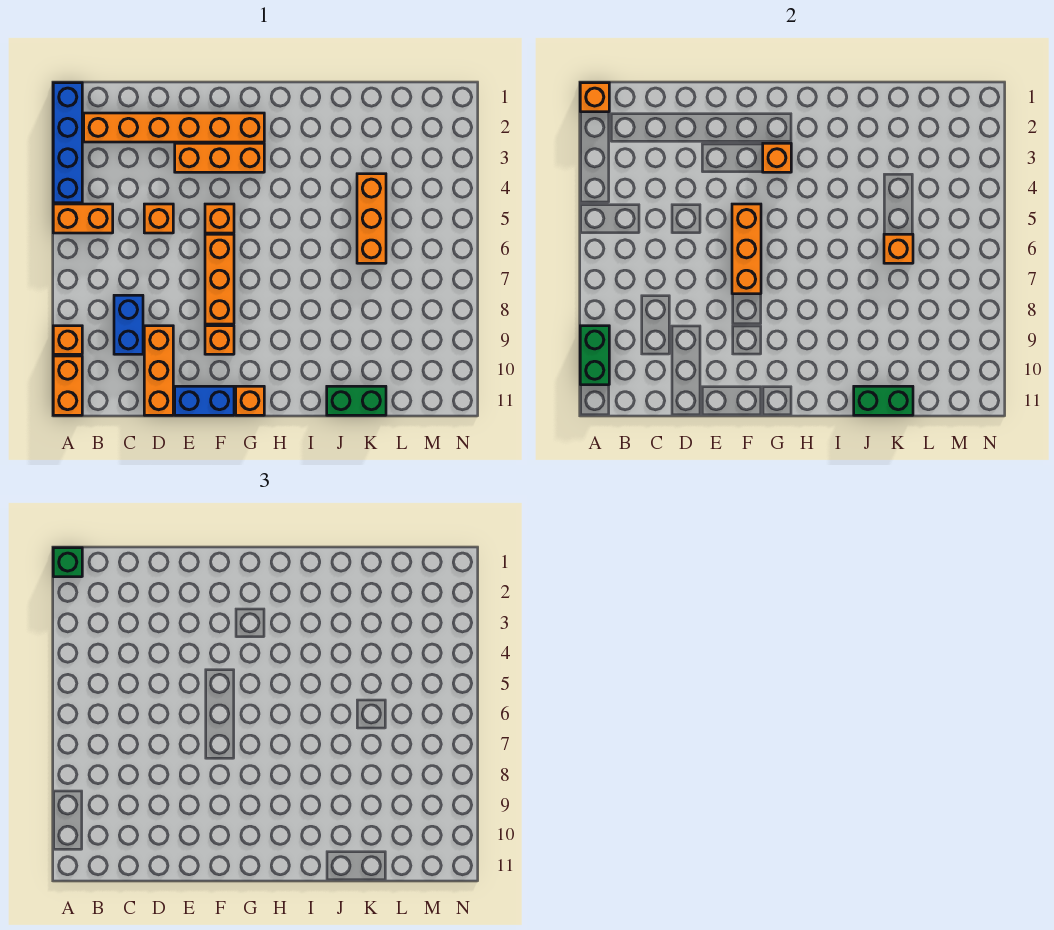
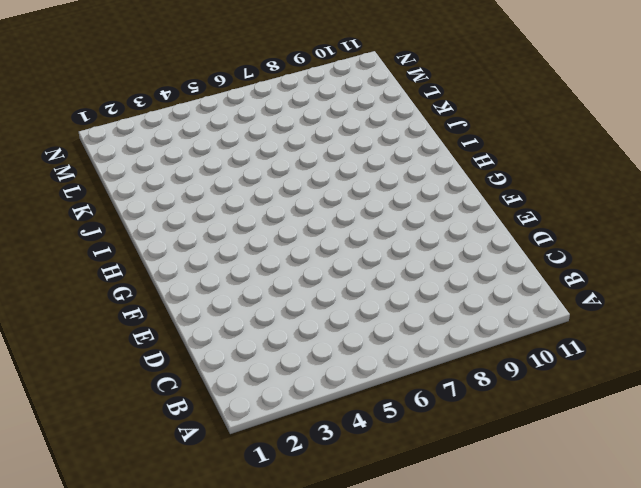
none -> blue 1x4 brick [53,83,82,203]
none -> orange 1x2 brick [53,204,113,233]
none -> orange 1x1 brick [53,326,82,354]

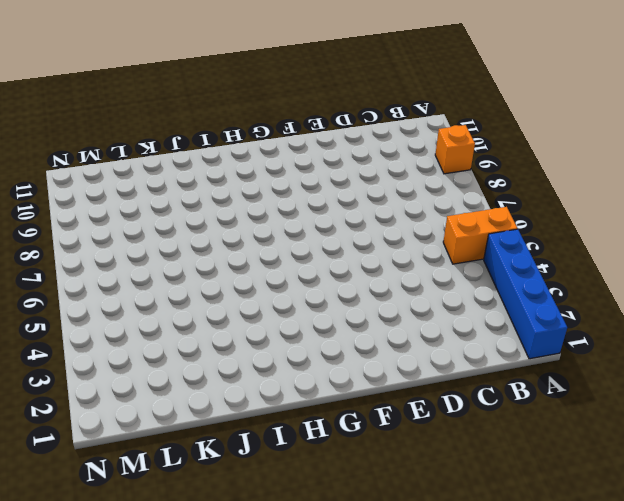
none -> orange 1x2 brick [53,356,82,415]
none -> orange 1x6 brick [84,113,264,142]
none -> blue 1x2 brick [114,295,143,354]

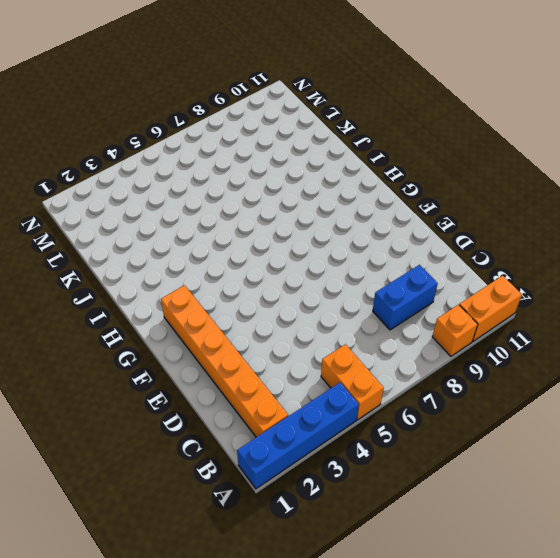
none -> orange 1x1 brick [144,204,173,233]
none -> orange 1x3 brick [144,326,173,415]
none -> orange 1x3 brick [175,143,264,172]

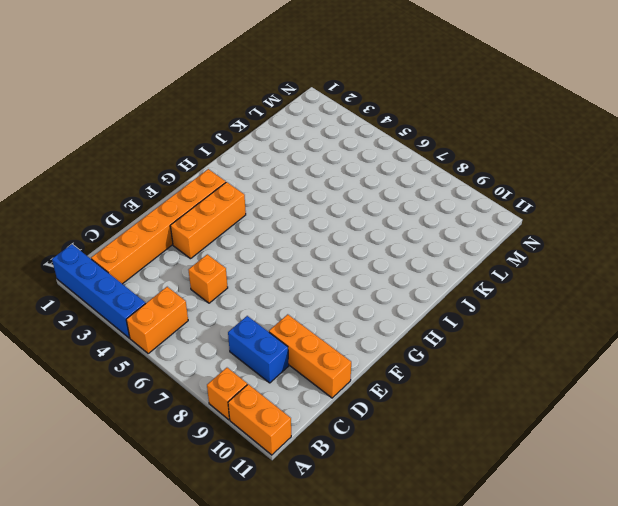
none -> blue 1x2 brick [175,386,234,415]
none -> orange 1x1 brick [205,204,234,233]
none -> orange 1x3 brick [205,234,234,324]

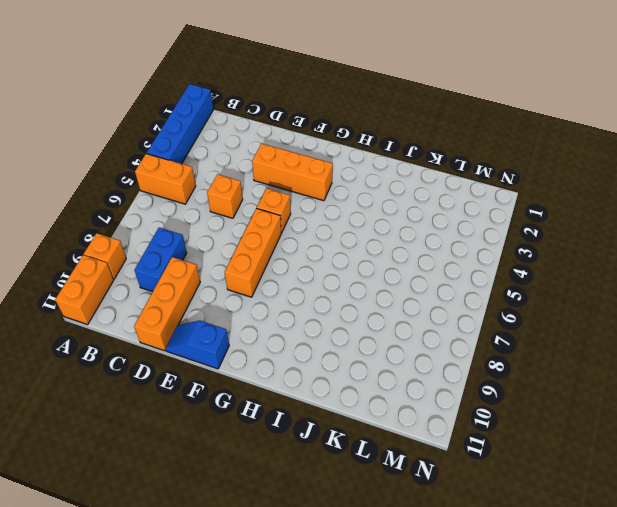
blue 1x2 slope [165,321,229,369] -> blue 1x2 brick [175,386,234,415]
none -> orange 1x6 brick [84,113,264,142]
none -> orange 1x1 brick [205,326,234,354]
none -> orange 1x1 brick [236,386,264,415]

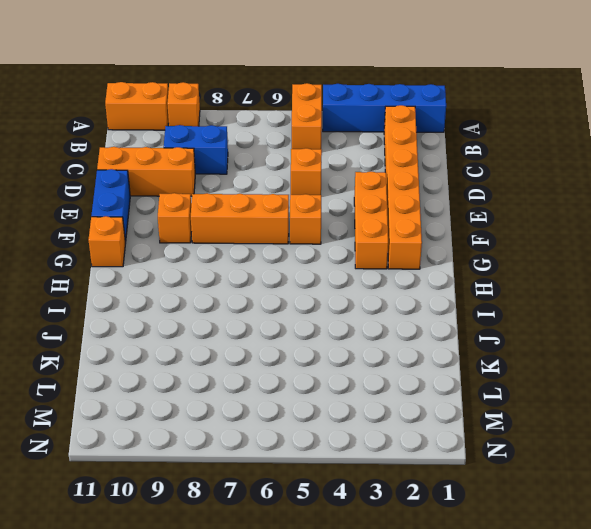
none -> green 1x2 brick [327,386,386,415]
none -> orange 1x3 brick [357,174,386,263]
none -> orange 1x1 brick [580,83,609,112]

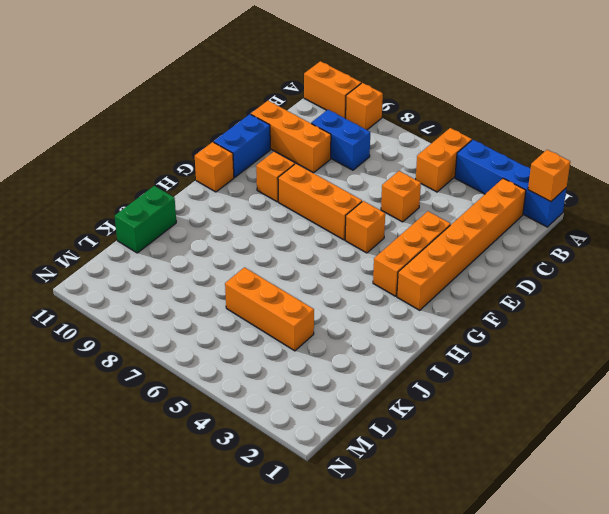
none -> green 1x2 brick [580,326,609,385]
none -> orange 1x3 brick [732,204,761,294]
none -> orange 1x1 brick [763,143,791,172]

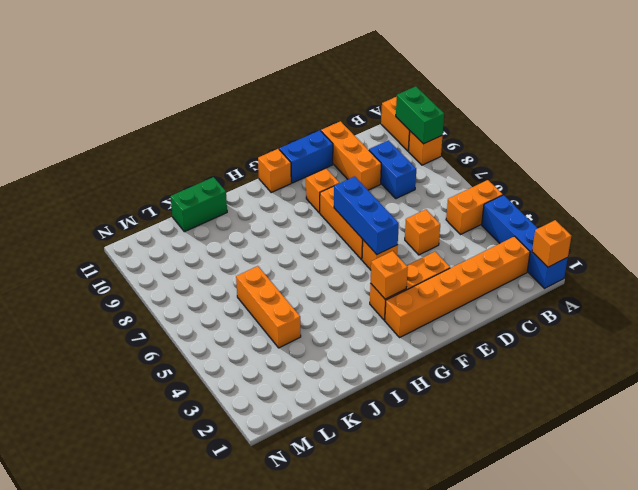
blue 1x3 brick [334,177,399,254] -> orange 1x3 brick [732,204,761,294]
none -> green 1x2 brick [854,386,913,415]
none -> orange 1x1 brick [884,234,913,263]
none -> green 1x1 brick [53,548,82,577]

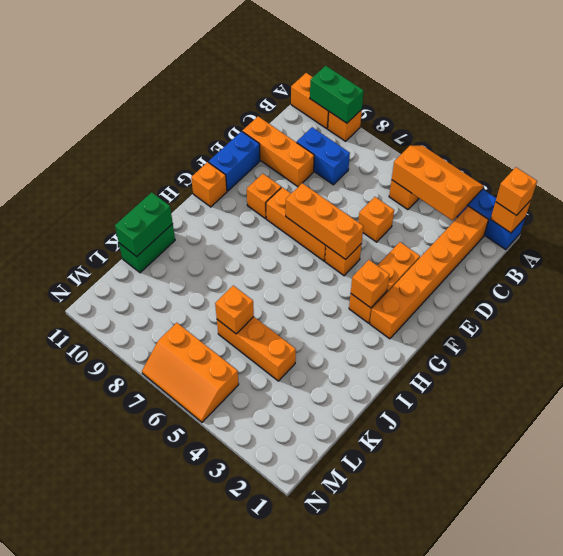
orange 1x1 brick [496,167,537,215] -> green 1x1 brick [53,548,82,577]
orange 2x3 slope [392,146,483,221] -> none
orange 2x3 slope [142,323,239,422] -> none

